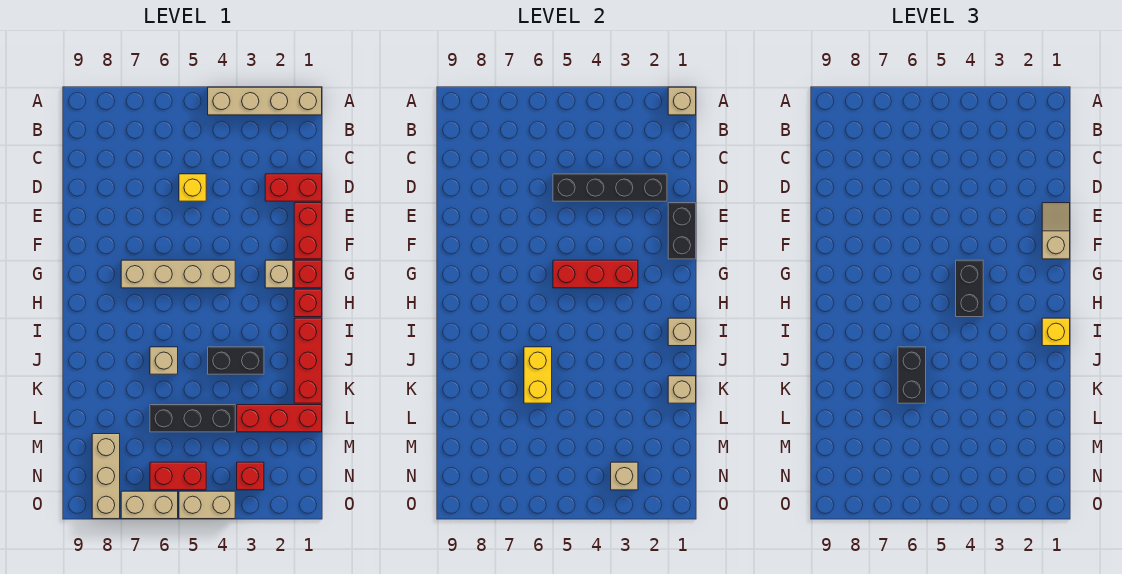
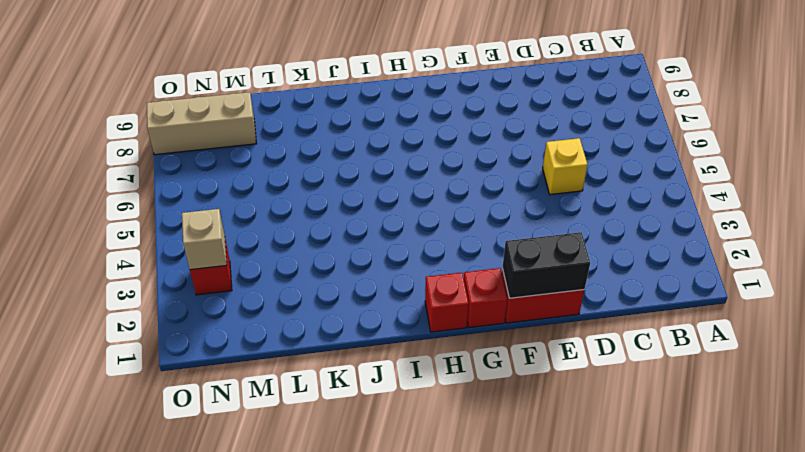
none -> tan 1x4 brick [208,87,322,115]
none -> red 1x2 brick [265,174,322,201]
none -> tan 1x1 brick [265,260,293,288]
none -> tan 1x4 brick [121,260,235,288]

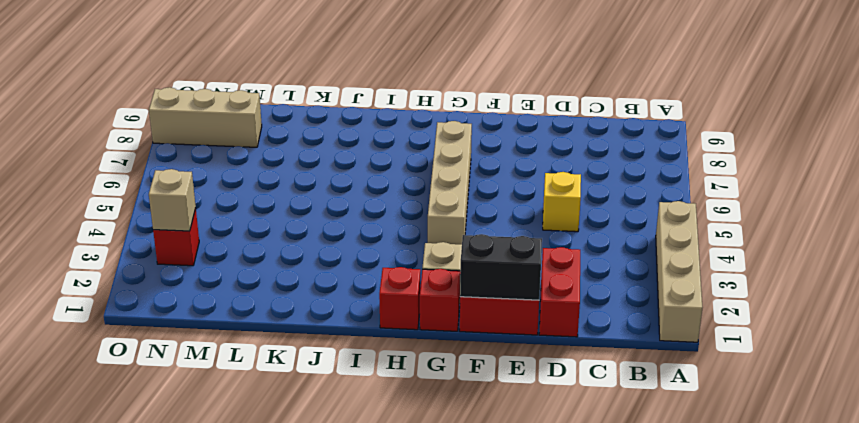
none -> red 1x3 brick [294,318,322,403]
none -> black 1x2 brick [208,347,264,374]
none -> tan 1x1 brick [150,347,178,374]
none -> red 1x3 brick [237,405,322,432]

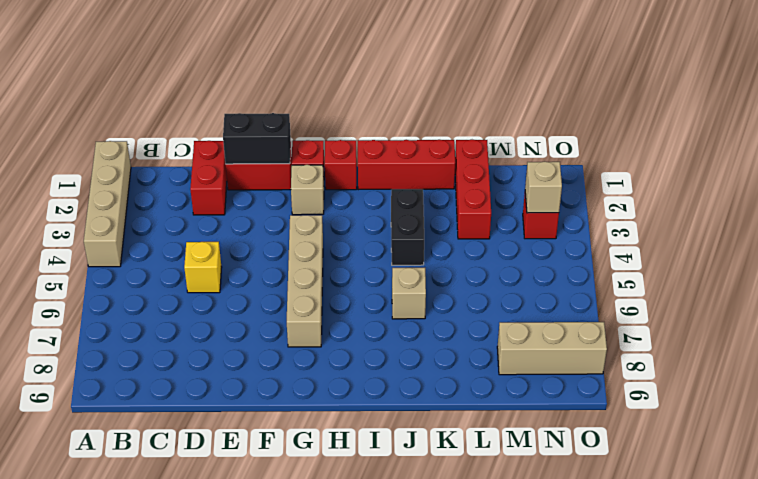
none -> black 1x3 brick [150,405,235,432]
none -> red 1x2 brick [150,462,206,490]
none -> tan 1x2 brick [179,491,235,519]
none -> tan 1x2 brick [121,491,178,519]

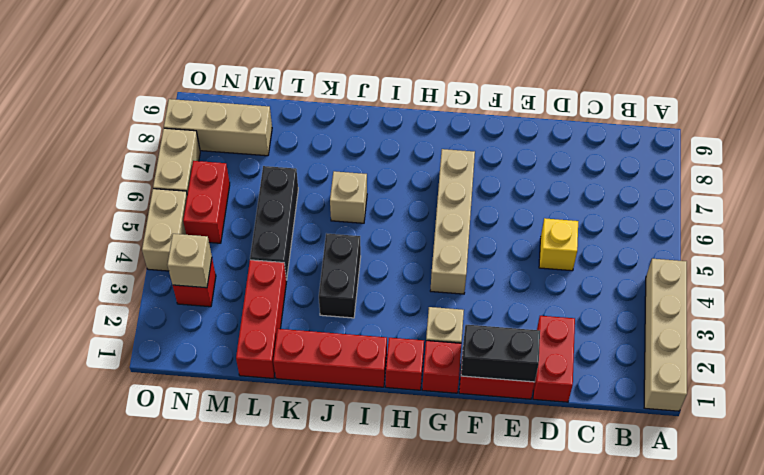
none -> tan 1x1 brick [668,87,696,115]
none -> black 1x4 brick [553,174,667,201]
none -> red 1x3 brick [553,260,638,288]
none -> tan 1x1 brick [668,318,696,346]

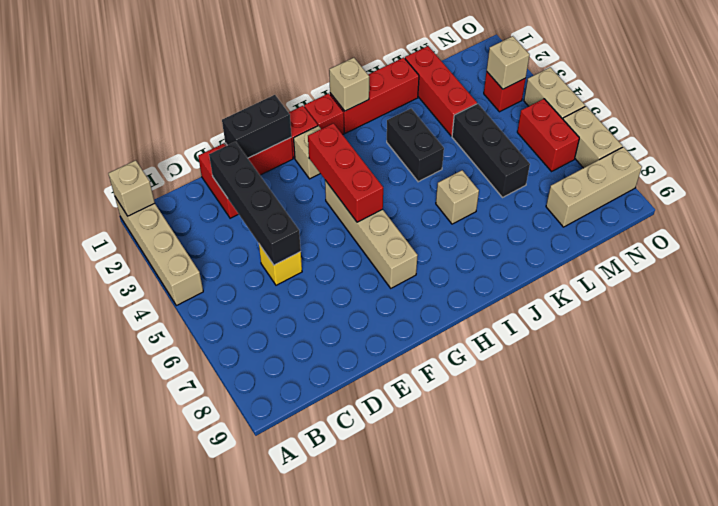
none -> yellow 1x2 brick [524,347,552,403]
none -> tan 1x1 brick [668,376,696,403]
none -> tan 1x2 slope [1042,203,1070,259]
none -> black 1x2 brick [956,260,983,317]

